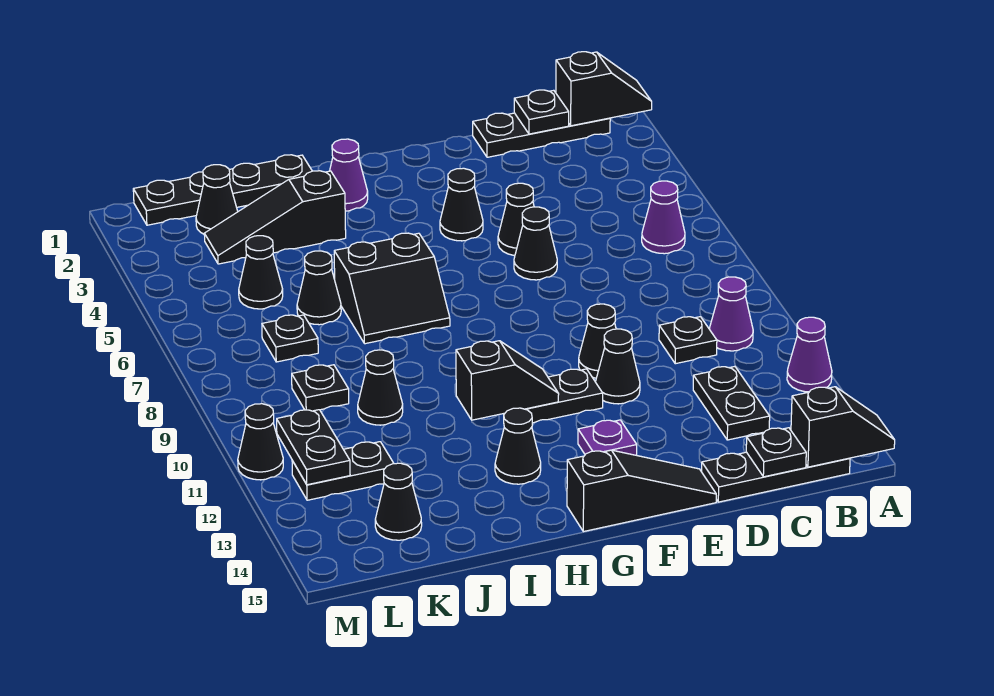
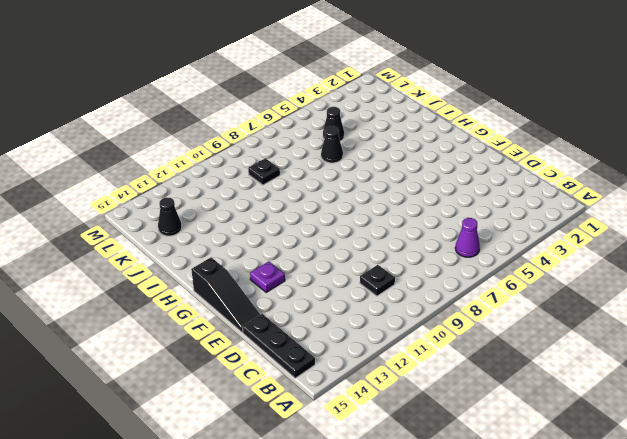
none -> purple 1x1 cone [787,317,832,392]
none -> black 1x3 plate [473,113,610,157]
none -> purple 1x1 cone [710,277,753,351]
none -> black 1x2 plate [693,367,770,440]

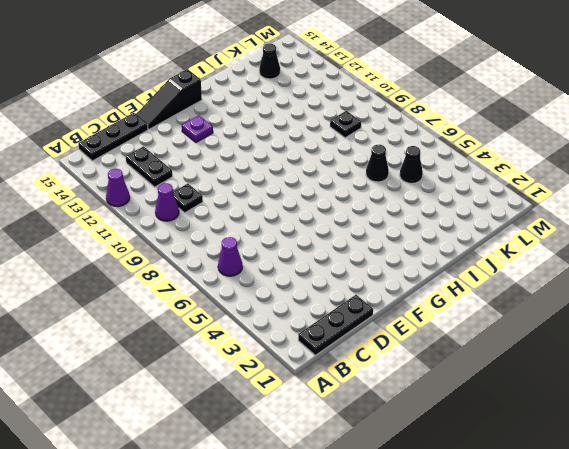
none -> black 1x1 cone [498,183,534,256]
none -> black 1x1 cone [514,207,557,280]
none -> black 1x1 cone [579,304,616,378]
none -> black 1x1 cone [596,329,640,404]

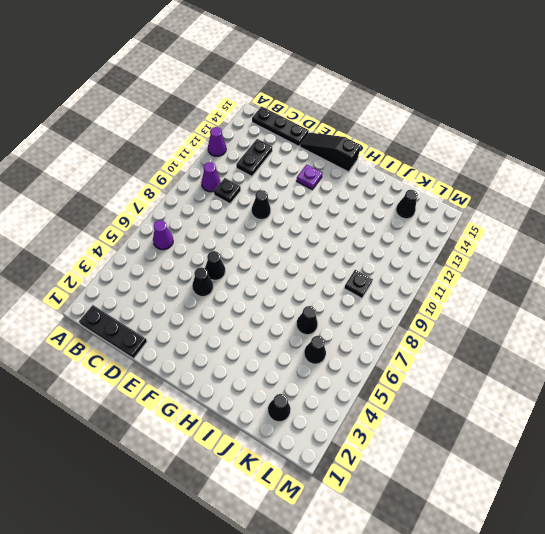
none -> black 1x1 cone [596,329,640,404]
none -> black 1x1 cone [440,168,483,241]
none -> black 1x2 plate [526,369,603,423]
none -> purple 1x1 cone [330,139,368,211]

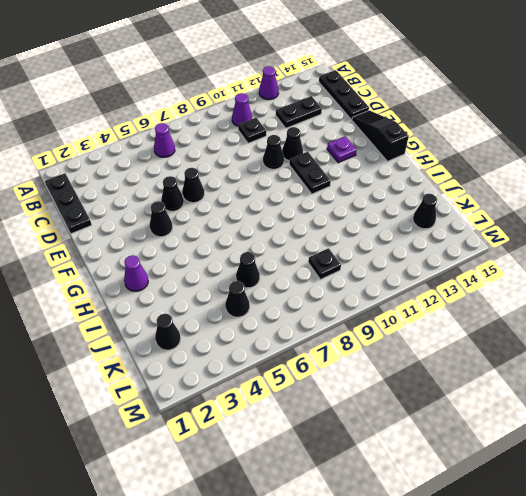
none -> black 2x2 slope [334,233,450,344]
none -> black 1x1 cone [495,408,541,484]
none -> black 1x4 plate [133,155,312,225]
none -> black 1x3 slope [204,171,346,264]

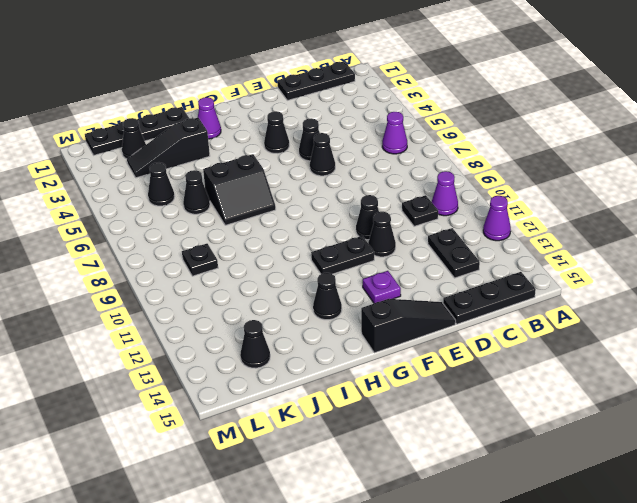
none -> black 1x1 cone [358,350,403,425]
none -> black 1x1 plate [262,315,318,362]
none -> black 1x2 plate [292,442,394,500]
none -> black 1x1 cone [238,404,283,480]

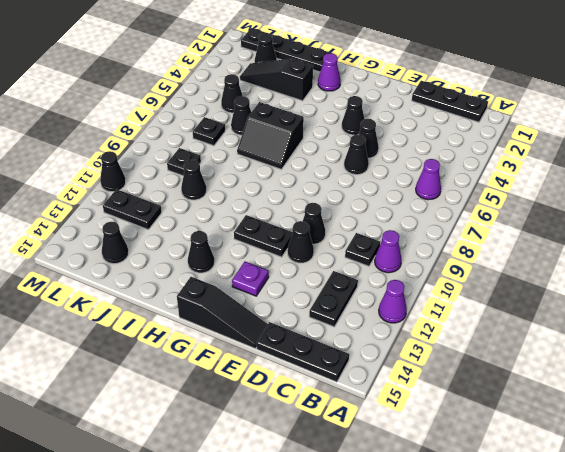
none -> black 1x2 slope [556,52,652,126]
none -> black 1x2 slope [791,387,895,467]
none -> black 1x1 plate [514,90,569,134]
none -> black 1x1 plate [746,428,806,477]

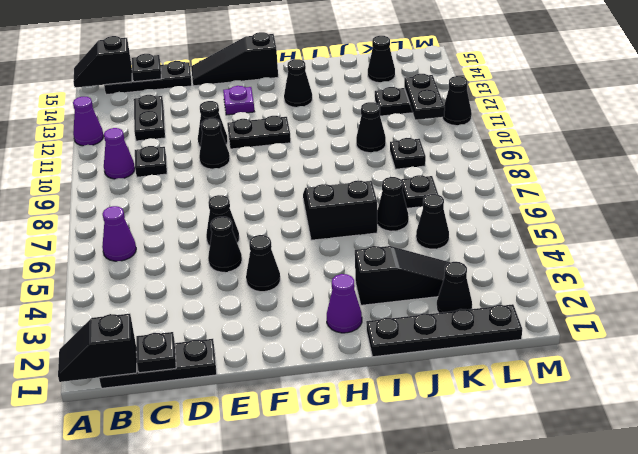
none -> black 1x2 slope [456,341,559,420]

